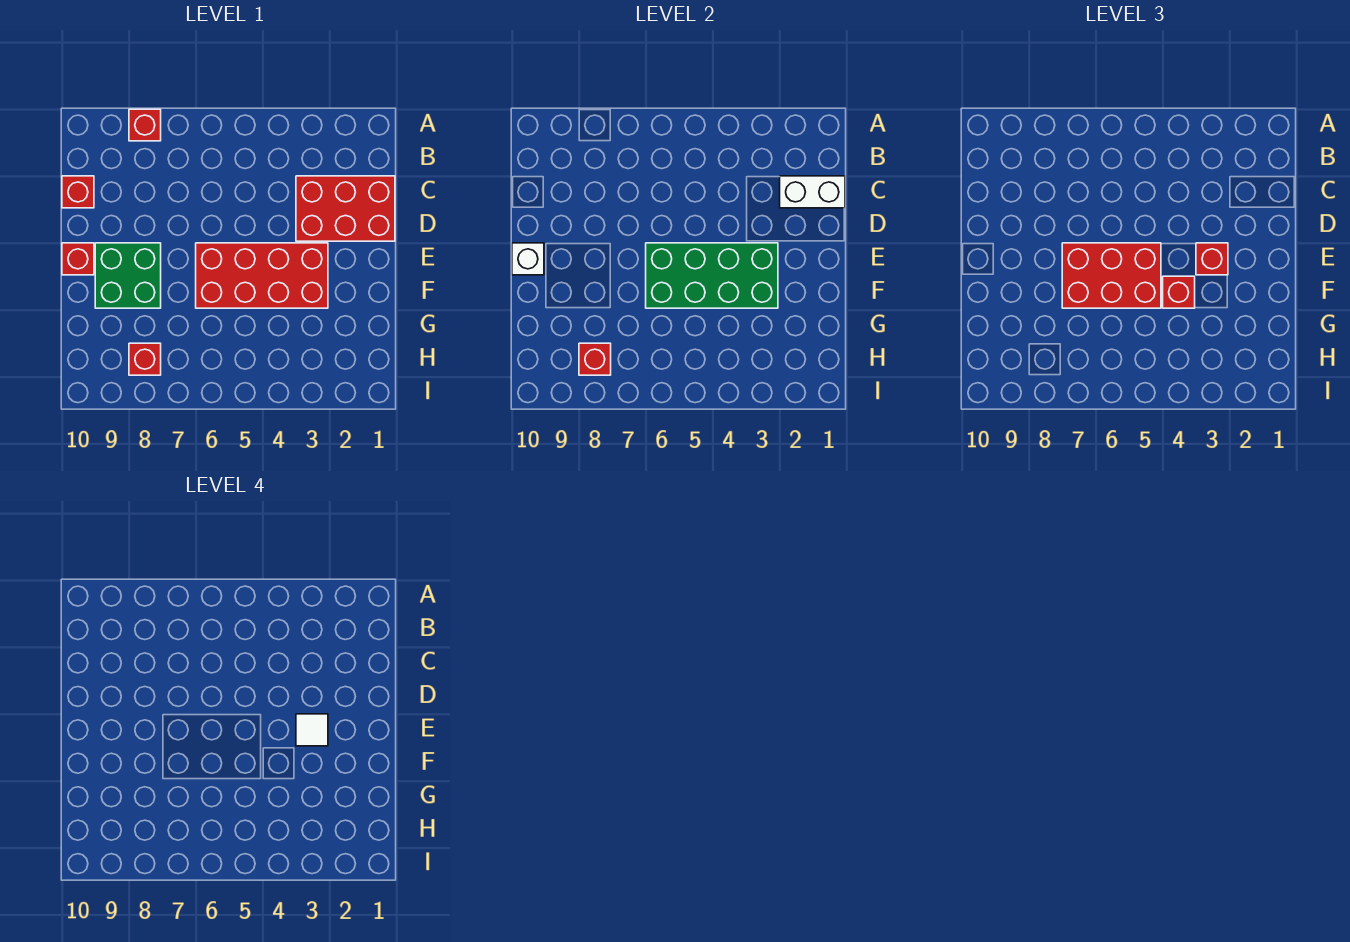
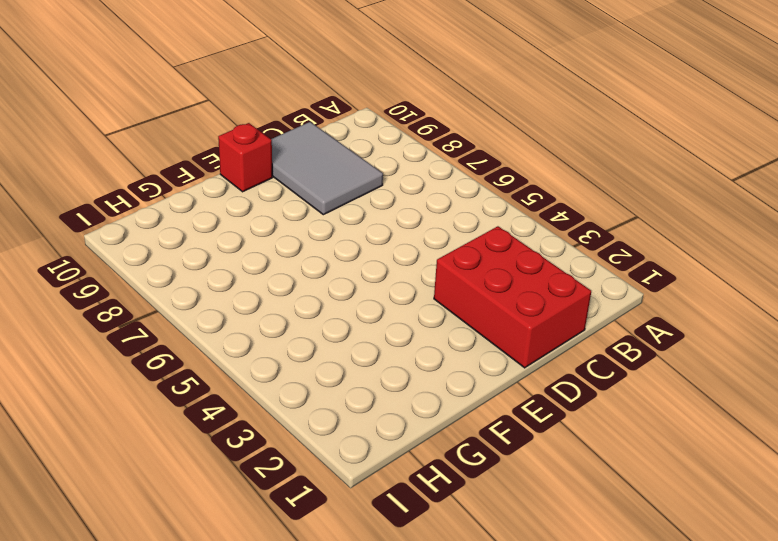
grey 2x3 tile [271,122,383,215] -> red 1x1 brick [62,176,94,208]
none -> red 1x1 brick [129,109,161,141]
none -> red 2x4 brick [196,243,328,308]
none -> green 2x2 brick [95,243,161,308]

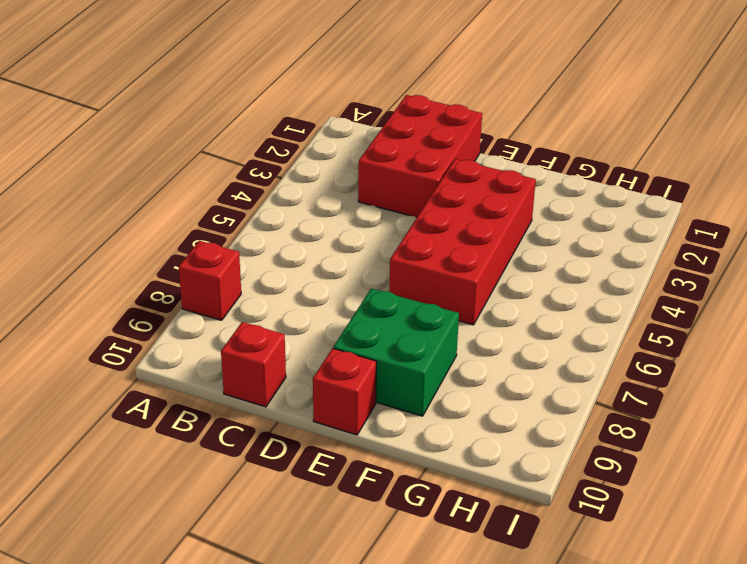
none -> red 1x1 brick [129,343,161,375]
none -> white 1x2 brick [780,176,845,208]
none -> green 2x4 brick [646,243,778,308]

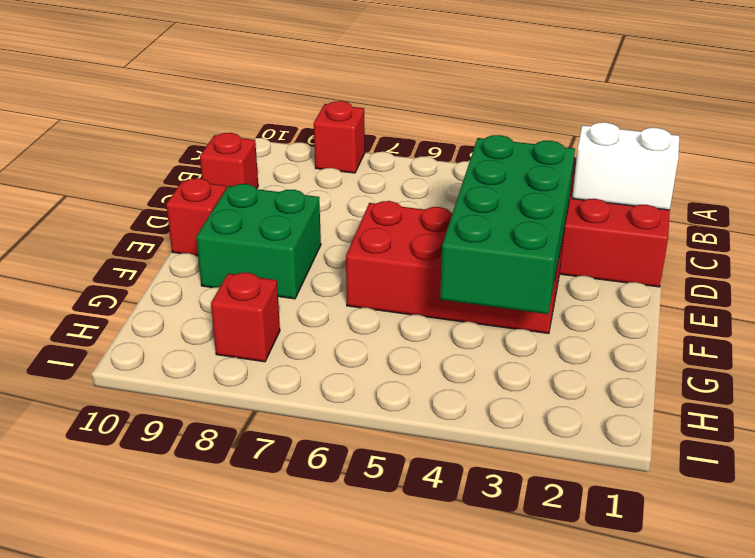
green 2x4 brick [440,135,575,314] -> green 2x4 brick turned to [646,243,778,308]
none -> white 1x1 brick [512,243,544,275]
none -> red 1x1 brick [579,343,611,375]
none -> red 1x1 brick [1196,243,1228,275]

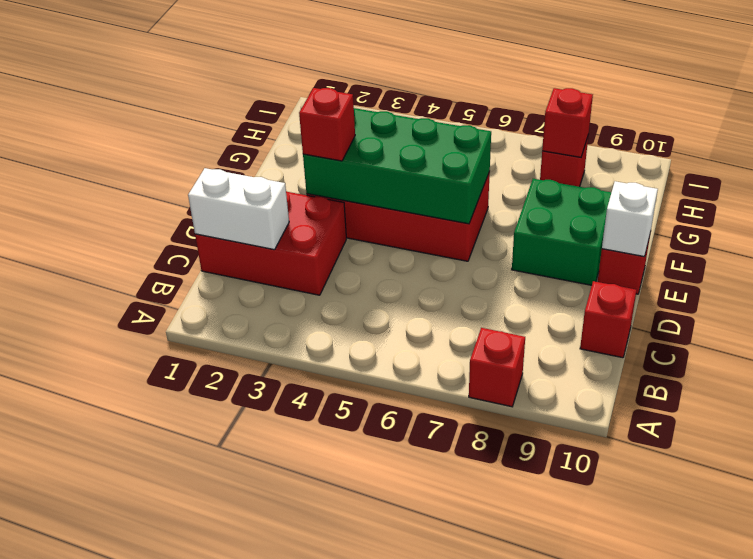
none -> red 2x3 brick [1062,243,1161,308]
none -> red 1x1 brick [1163,276,1195,308]
none -> white 1x1 tile [296,714,328,746]

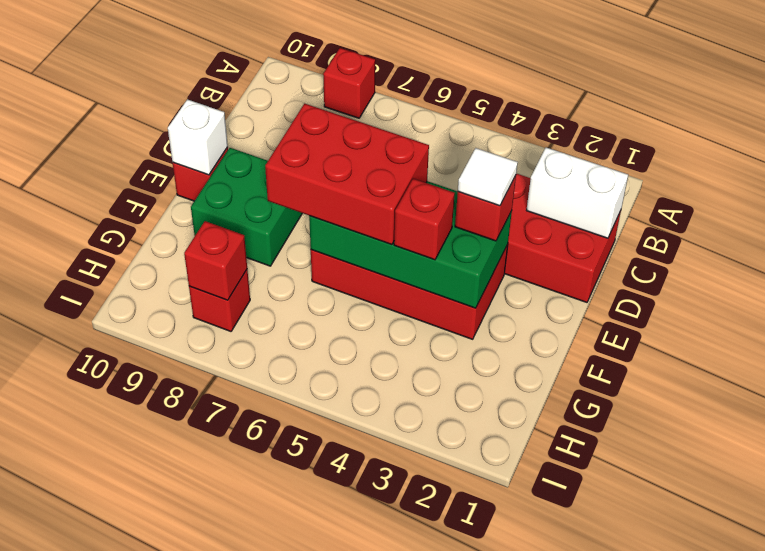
none -> red 1x1 brick [62,176,94,208]

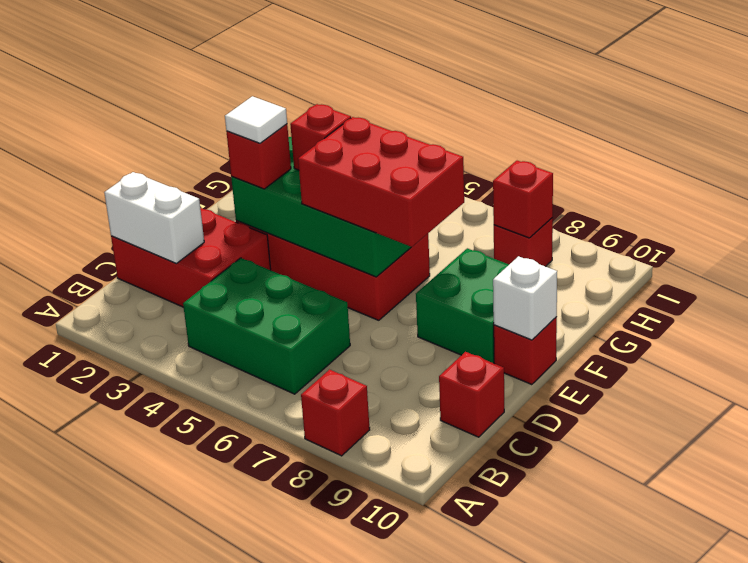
green 2x3 brick [183,258,350,394] -> none

